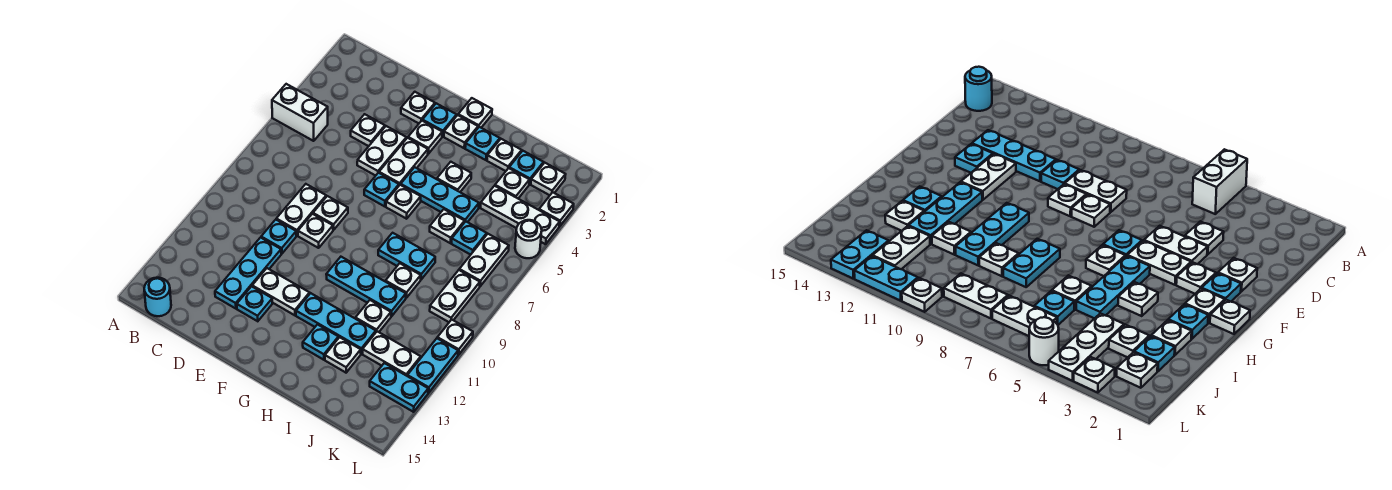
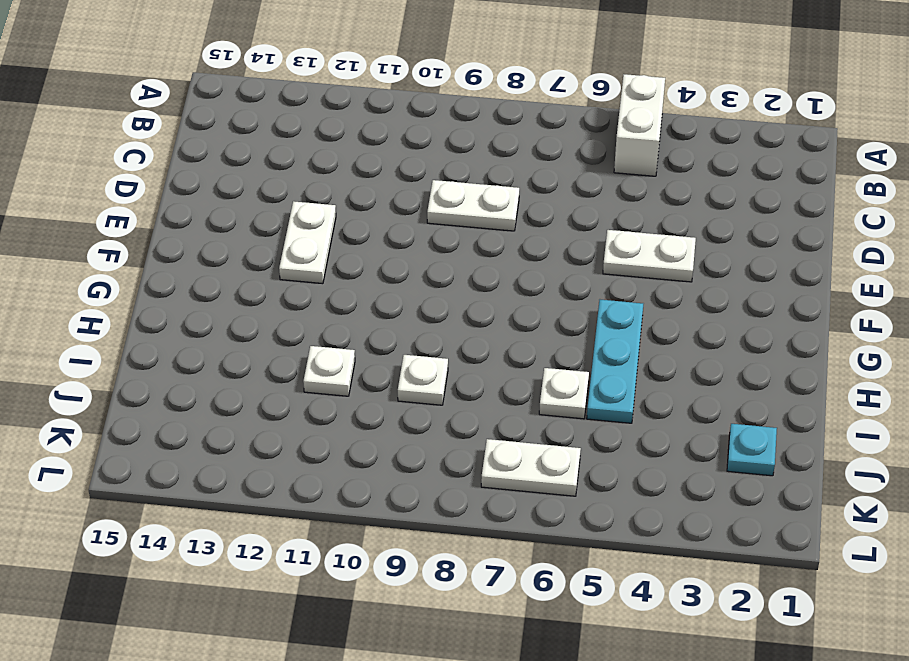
none -> cyan 1x1 round brick [144,278,171,316]
none -> white 1x1 plate [351,114,385,146]
none -> cyan 1x1 plate [261,220,296,254]
none -> cyan 1x3 plate [215,238,281,309]

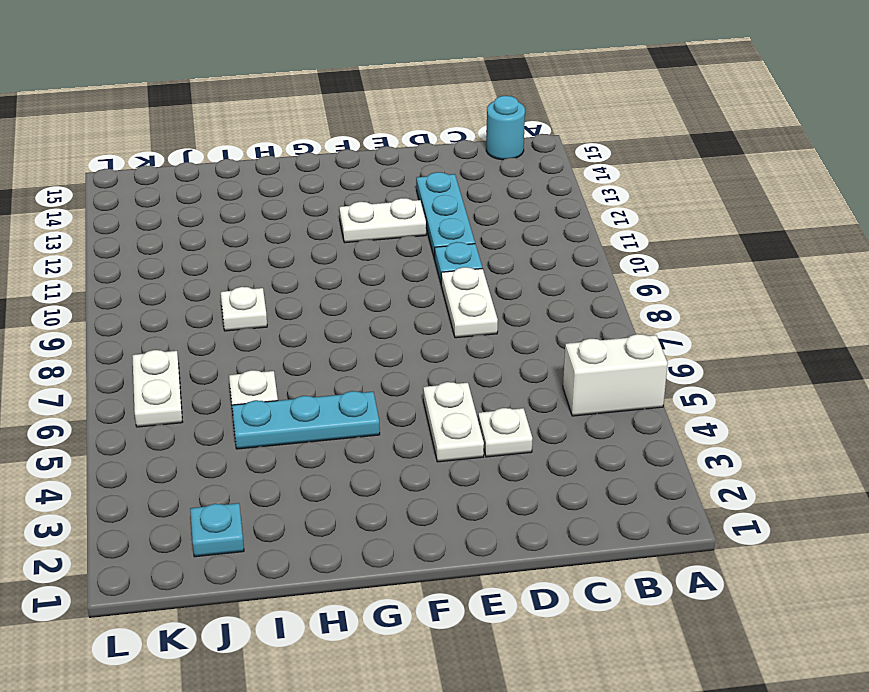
none -> white 1x1 plate [401,92,435,123]
none -> white 1x1 plate [313,196,348,230]
none -> white 1x1 plate [298,214,333,248]
none -> cyan 1x1 plate [237,286,272,321]

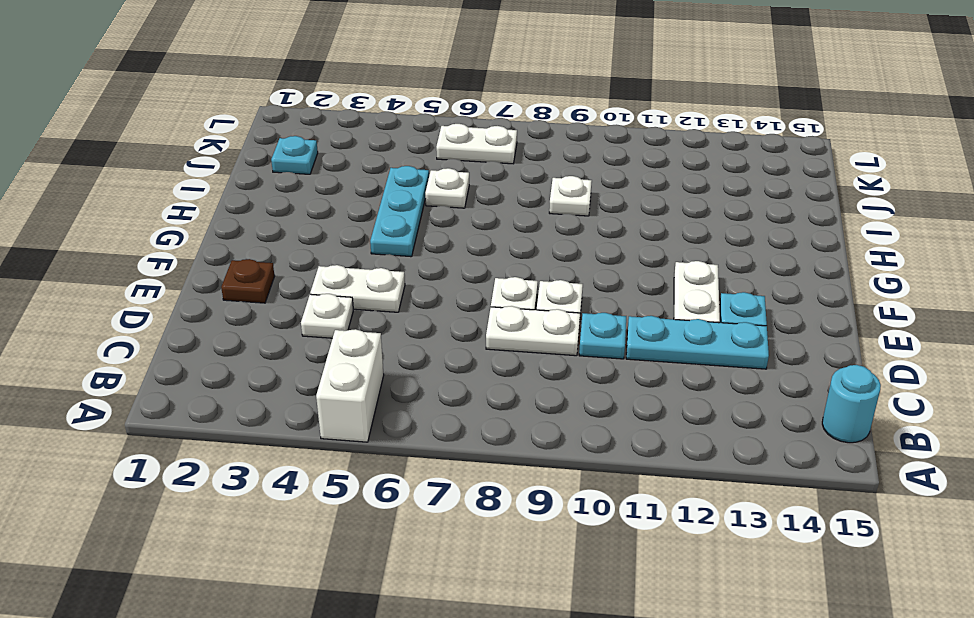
brown 1x1 plate [221,259,275,303] -> white 1x1 plate [401,92,435,123]
none -> cyan 1x1 plate [422,103,457,136]
none -> white 1x1 plate [408,121,442,154]
none -> white 1x2 plate [379,138,428,185]
none -> cyan 1x1 plate [364,173,399,207]

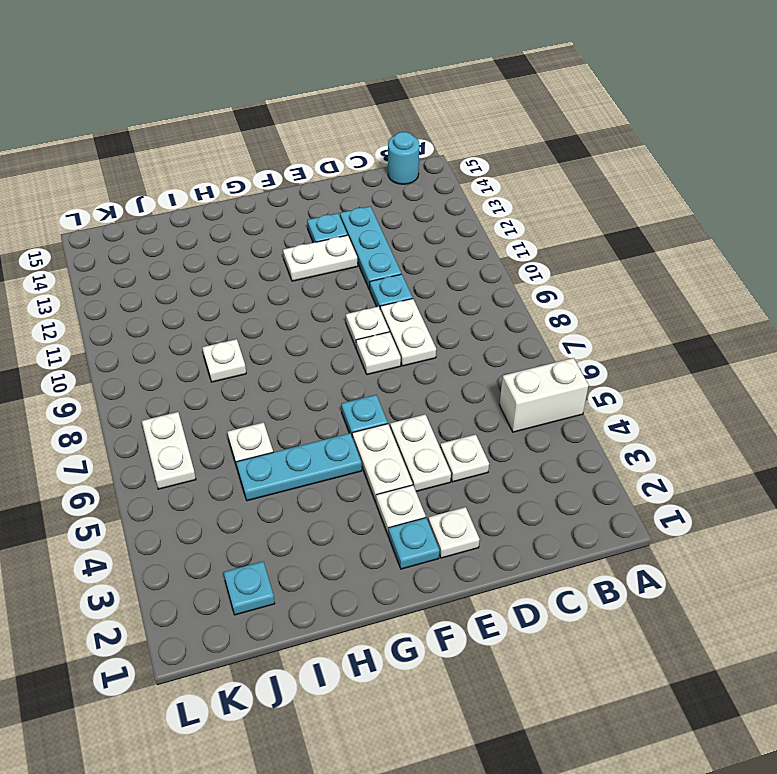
none -> white 1x1 plate [458,98,492,128]
none -> white 1x1 plate [444,115,478,148]
none -> white 1x1 plate [386,185,421,219]
none -> cyan 1x3 plate [326,257,406,316]

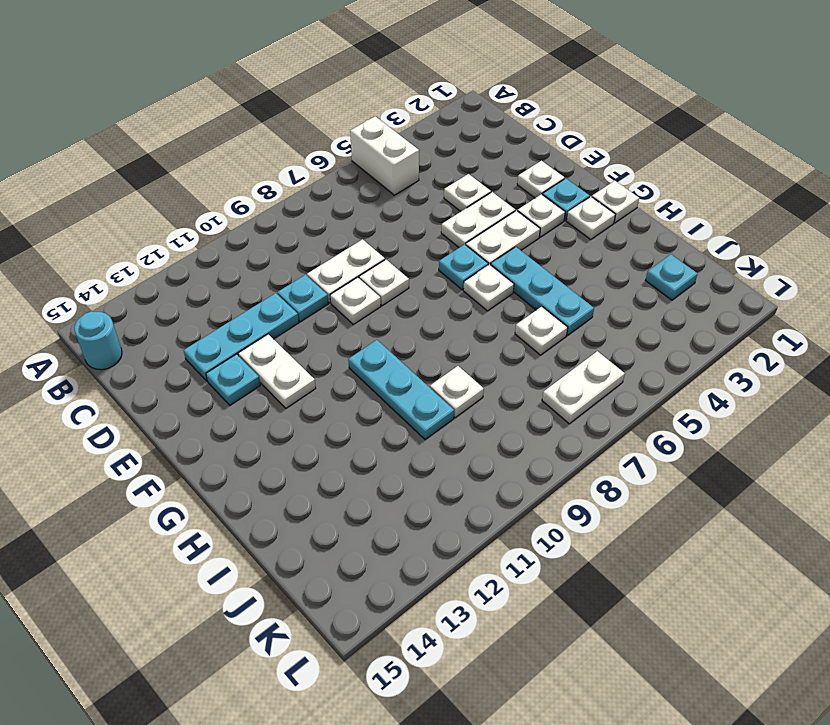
none -> cyan 1x3 plate [296,293,376,354]
none -> cyan 1x1 plate [465,127,500,160]
none -> white 1x1 plate [437,162,471,192]
none -> cyan 1x2 plate [378,233,435,279]

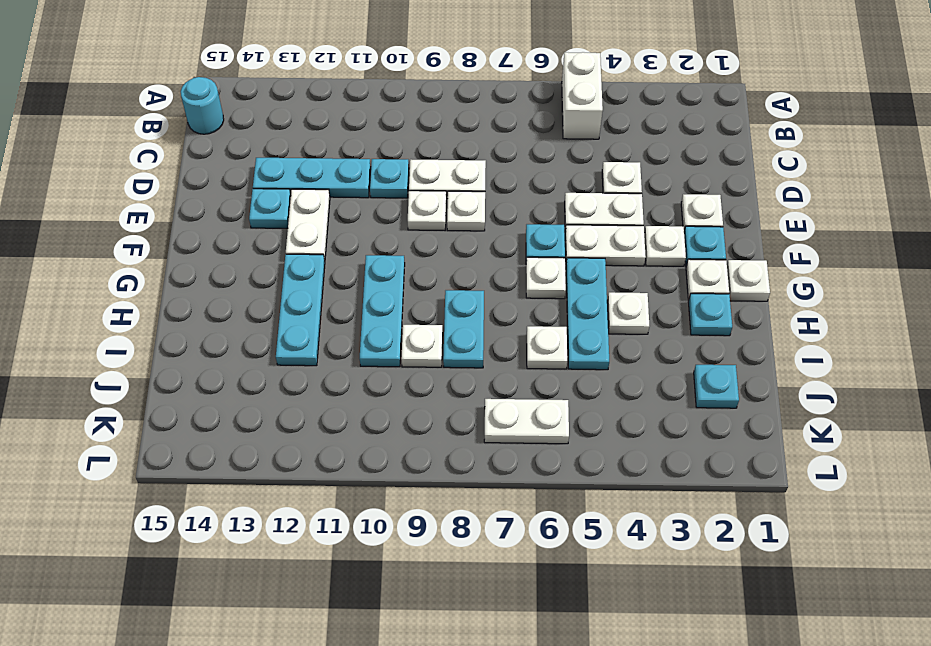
none -> cyan 1x1 plate [303,325,338,360]
none -> white 1x1 plate [487,139,522,171]
none -> white 1x1 plate [355,300,391,332]
none -> white 1x1 plate [325,337,361,373]

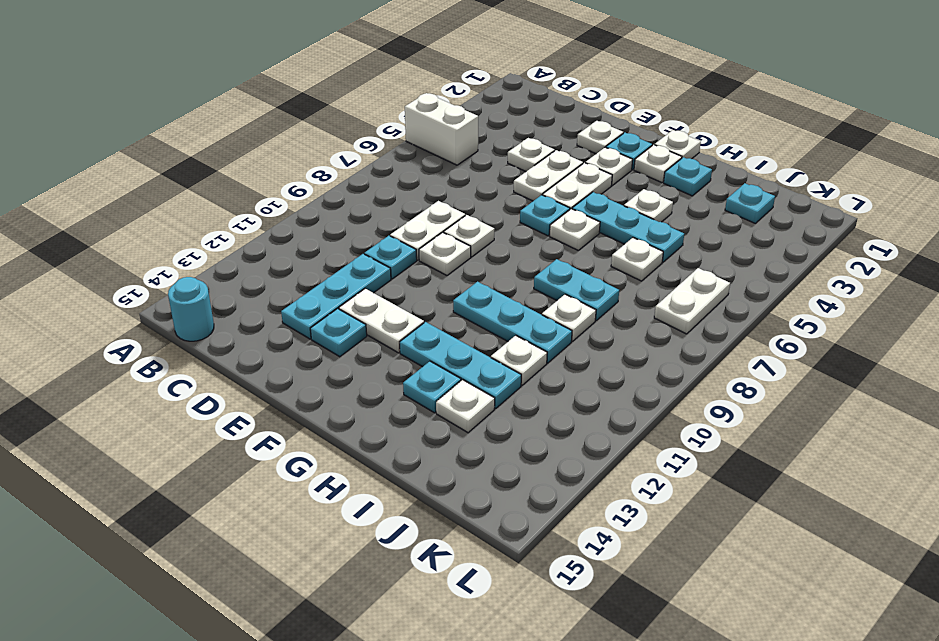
none -> white 1x1 plate [487,139,522,171]
none -> white 1x1 plate [495,168,529,198]
none -> white 1x3 plate [480,186,560,244]
none -> cyan 1x1 plate [452,221,487,255]

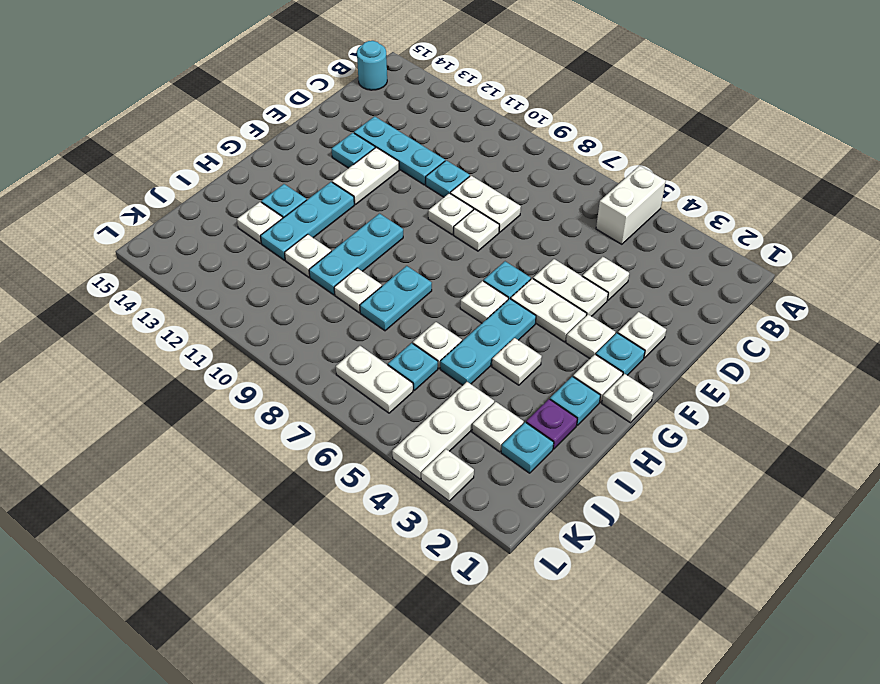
purple 1x1 plate [526,399,577,449] -> white 1x1 plate [487,139,522,171]
none -> white 1x2 plate [363,331,421,376]
none -> white 1x1 plate [531,163,566,195]
none -> white 1x2 plate [430,270,480,322]
none -> cyan 1x2 plate [370,363,428,412]

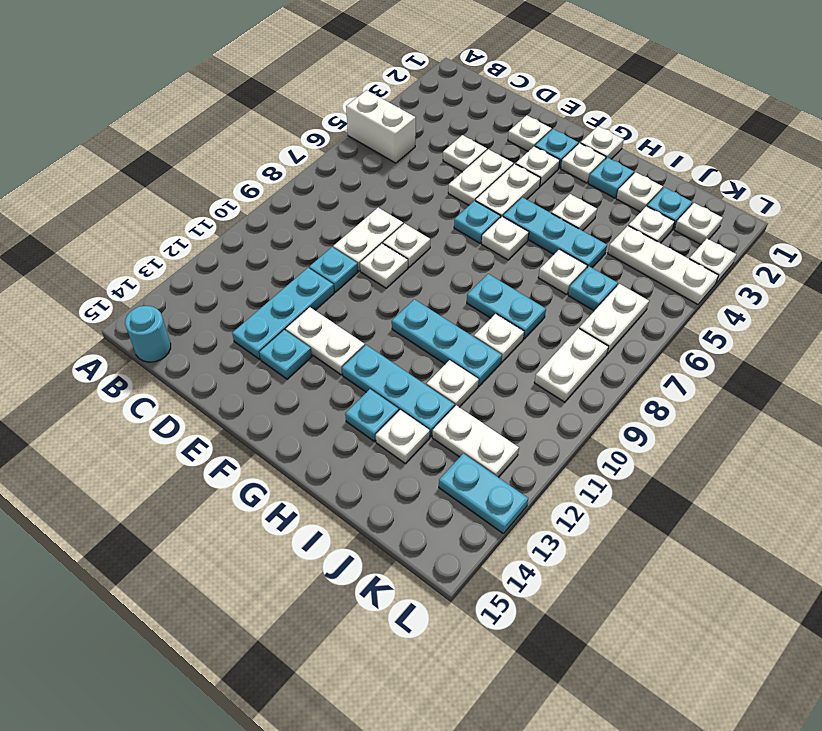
none -> white 1x1 round brick [515,220,542,258]
none -> white 1x1 plate [437,320,473,355]
none -> cyan 1x2 plate [407,338,458,393]

